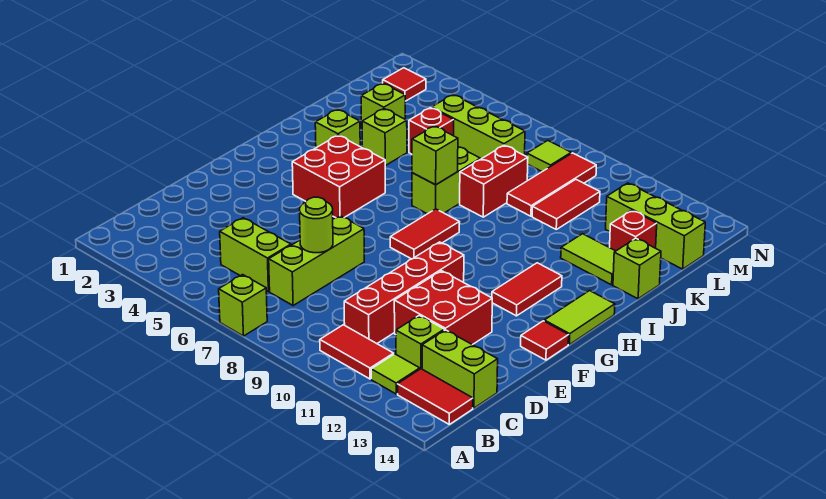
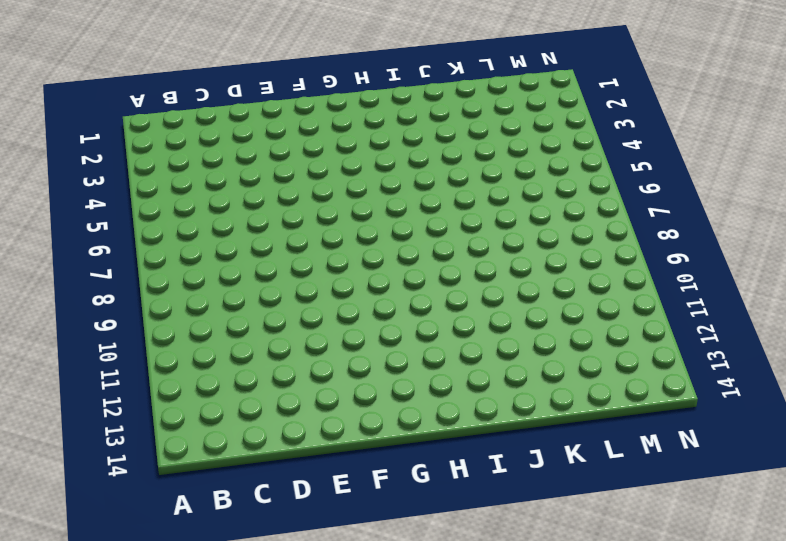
none -> lime 1x1 brick [219,275,267,336]
none -> red 1x2 tile [320,325,394,379]
none -> lime 1x1 tile [371,354,420,394]
none -> red 1x2 tile [397,369,473,424]

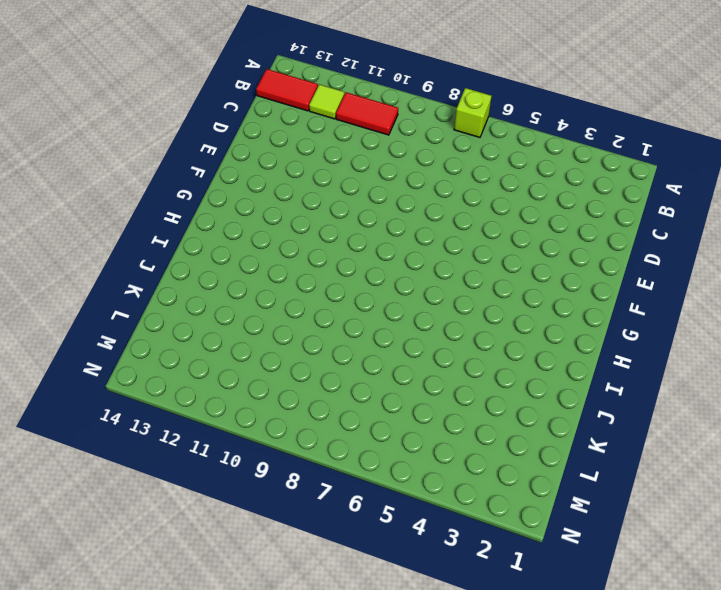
none -> lime 1x2 brick [220,218,291,292]
none -> lime 1x3 brick [269,216,364,305]
none -> red 1x4 brick [344,242,464,343]
none -> lime 1x1 brick [396,315,444,369]

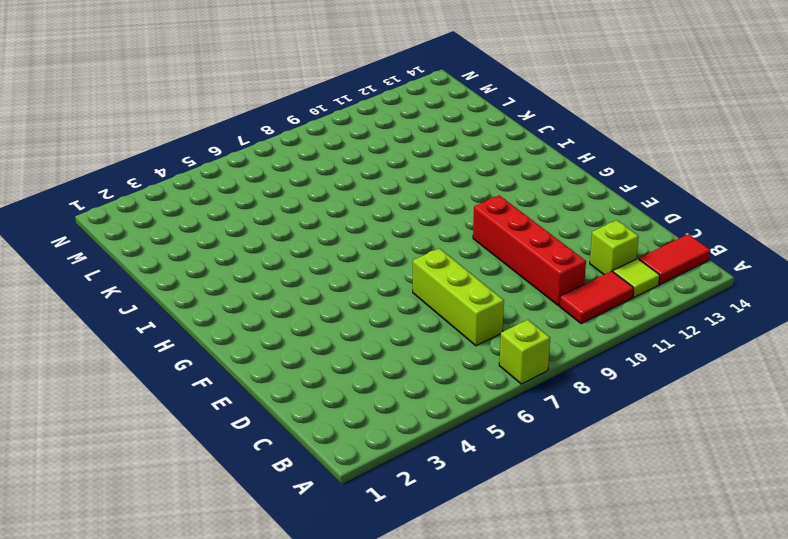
none -> lime 1x2 brick [220,218,291,292]
none -> lime 1x2 brick [422,330,498,408]
none -> red 2x2 brick [394,271,492,345]
none -> red 1x1 tile [521,321,569,360]

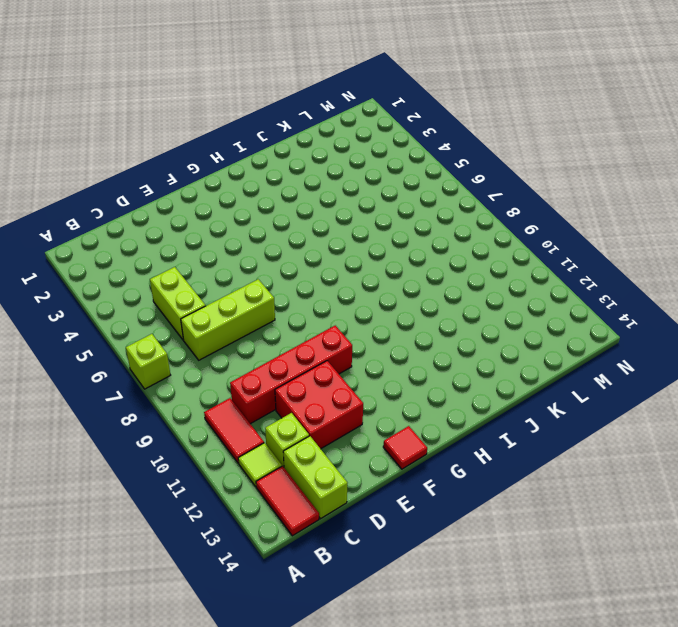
none -> red 2x2 brick [292,135,385,218]
none -> red 1x2 tile [390,209,460,259]
none -> red 1x2 tile [492,263,562,316]
none -> lime 1x2 tile [544,291,615,345]

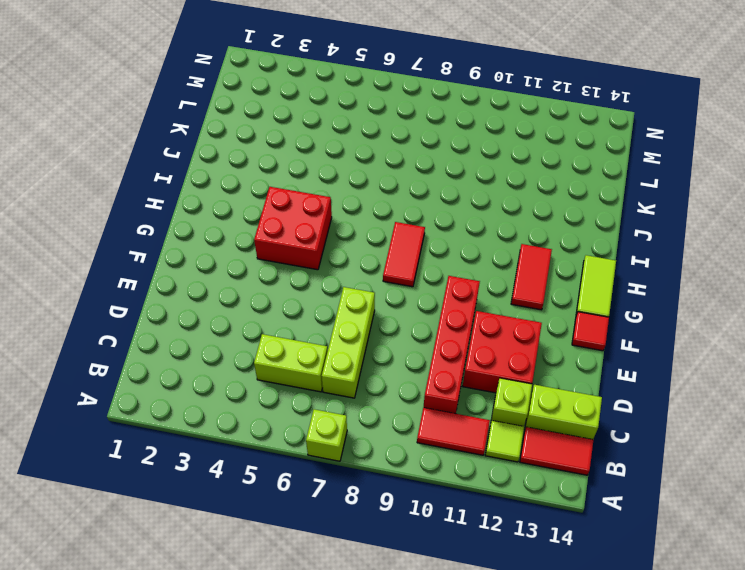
none -> lime 1x1 brick [315,109,360,148]
none -> lime 1x2 brick [412,147,480,214]
none -> lime 1x1 brick [362,109,407,166]
none -> red 1x2 brick [460,145,528,217]

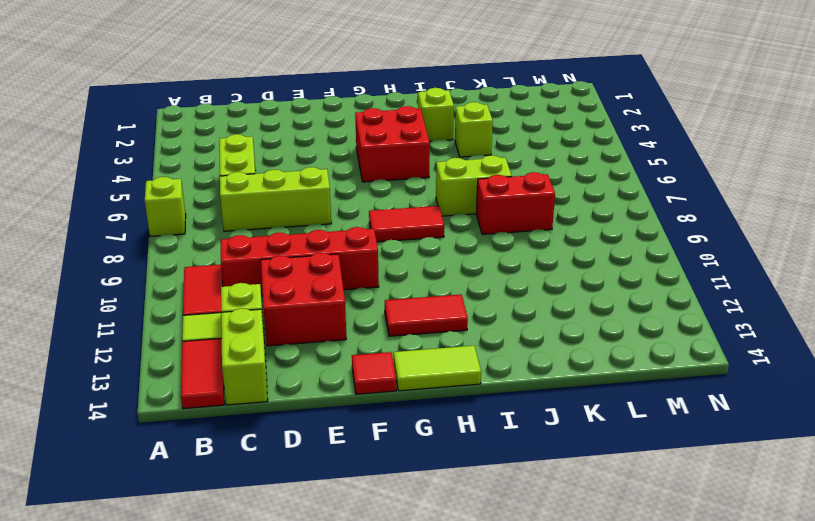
none -> lime 1x2 tile [561,234,615,285]
none -> lime 1x1 brick [613,238,661,299]
none -> lime 1x1 brick [361,83,405,122]
none -> red 1x1 brick [409,108,454,154]

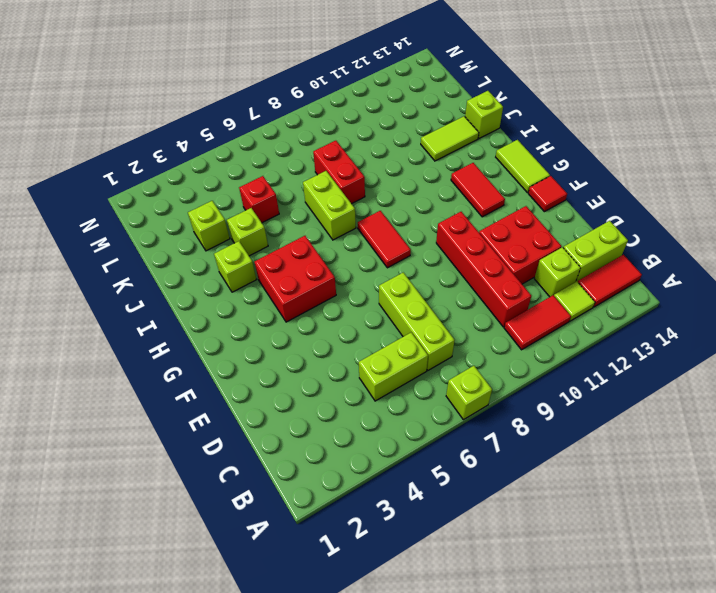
none -> red 1x3 tile [507,153,596,216]
none -> red 1x2 tile [532,179,600,229]
none -> red 1x1 brick [610,210,657,251]
none -> lime 1x3 brick [432,95,525,159]

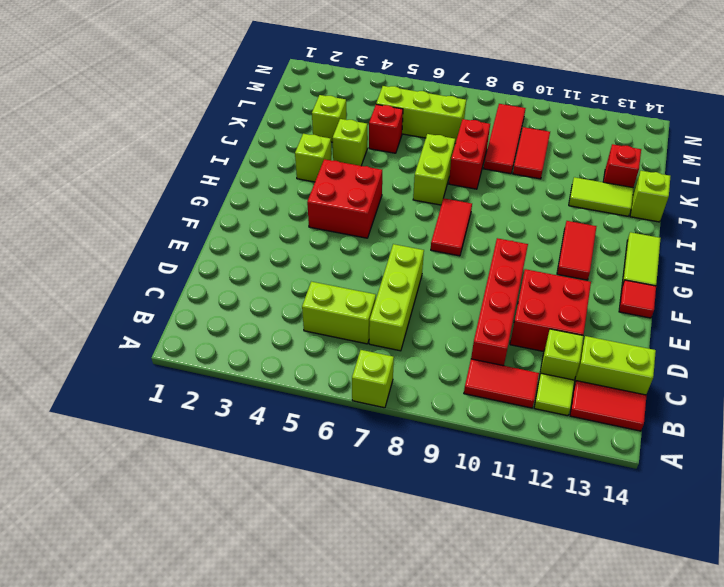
none -> lime 1x3 brick [606,183,705,269]
none -> red 1x1 tile [383,68,426,101]
none -> lime 1x1 tile [527,141,571,172]
none -> lime 1x1 round brick [300,197,333,253]

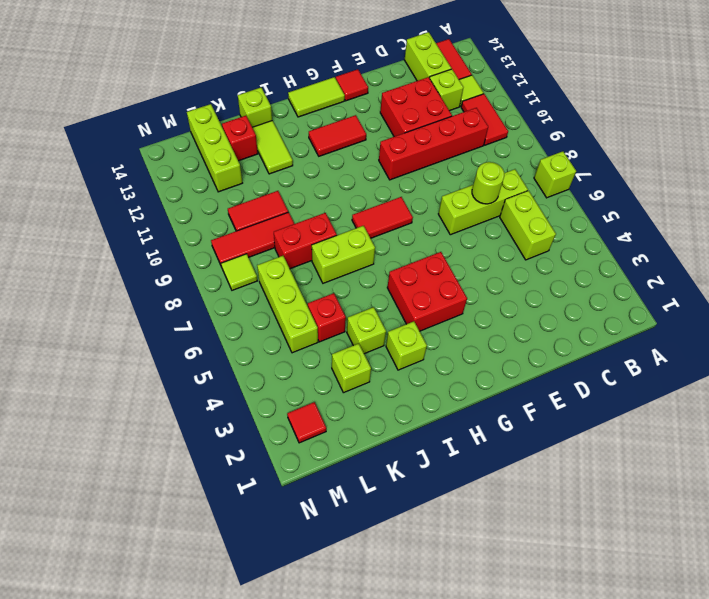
none -> lime 1x1 brick [412,126,458,185]

